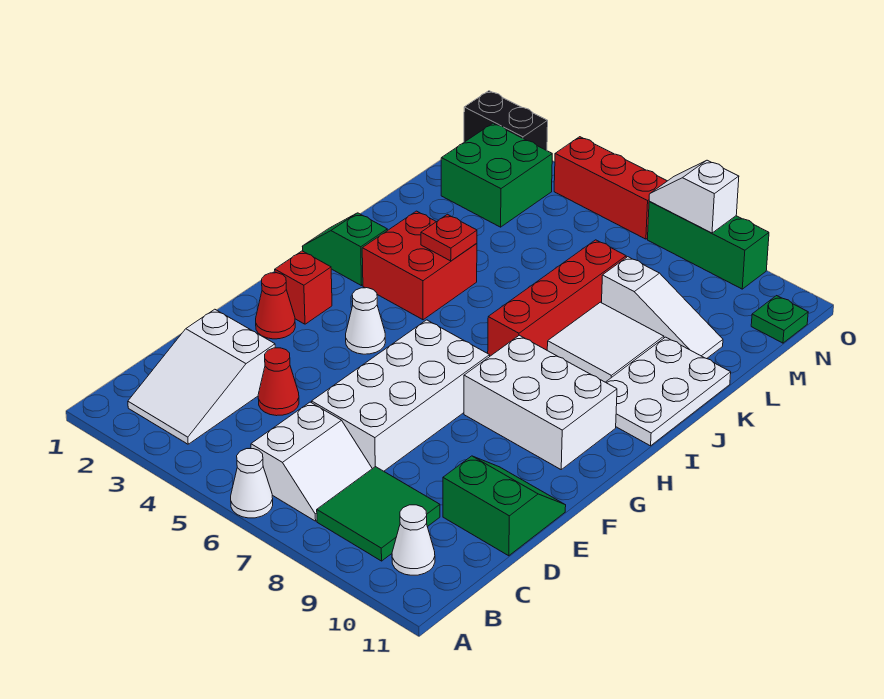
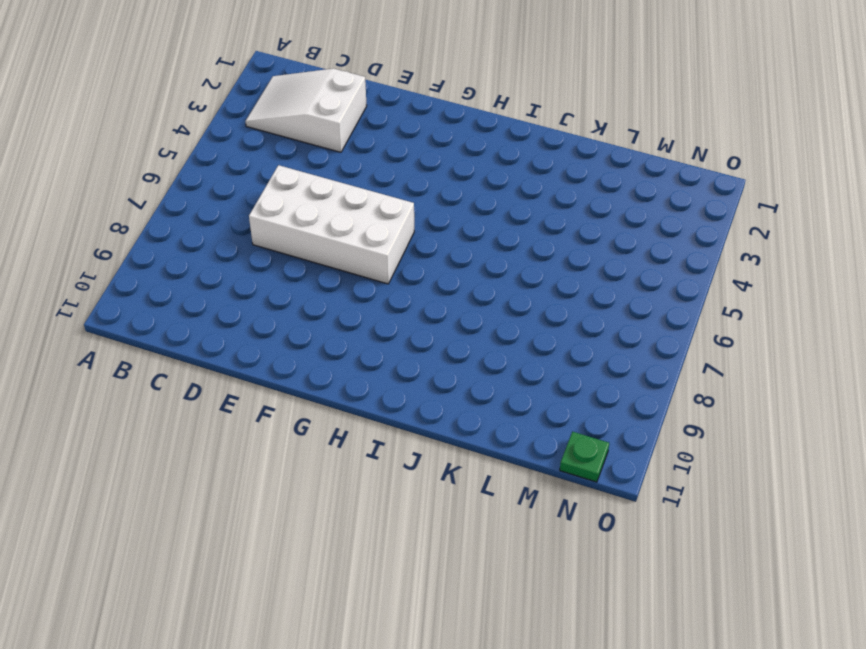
none -> white 1x1 cone [231,449,273,518]
none -> white 2x2 slope [251,402,372,521]
none -> green 2x2 tile [317,467,440,561]

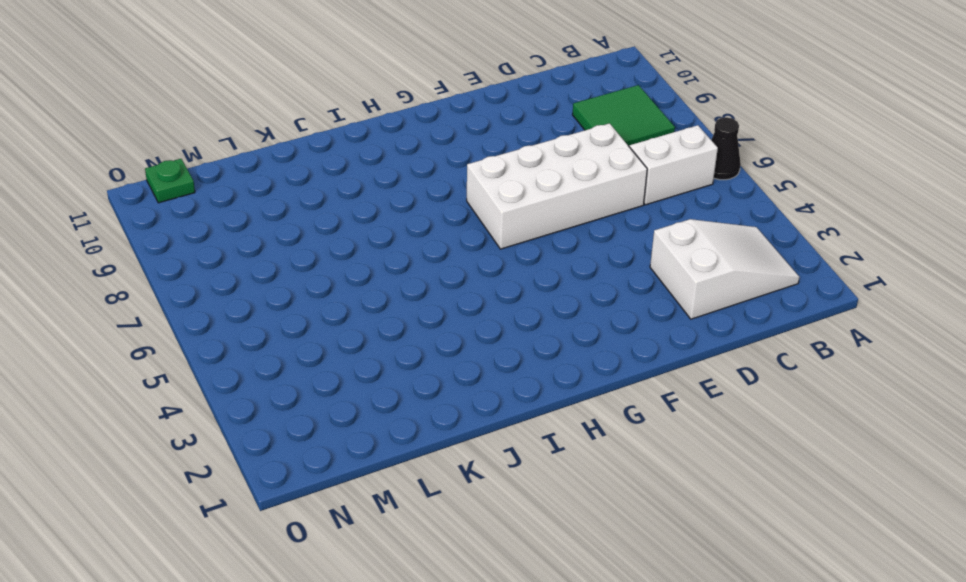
black 1x1 cone [712,117,741,180] -> white 1x1 cone [231,449,273,518]
none -> white 1x1 cone [392,505,435,575]
none -> red 1x1 cone [258,348,299,416]
none -> green 2x2 slope [443,456,566,556]

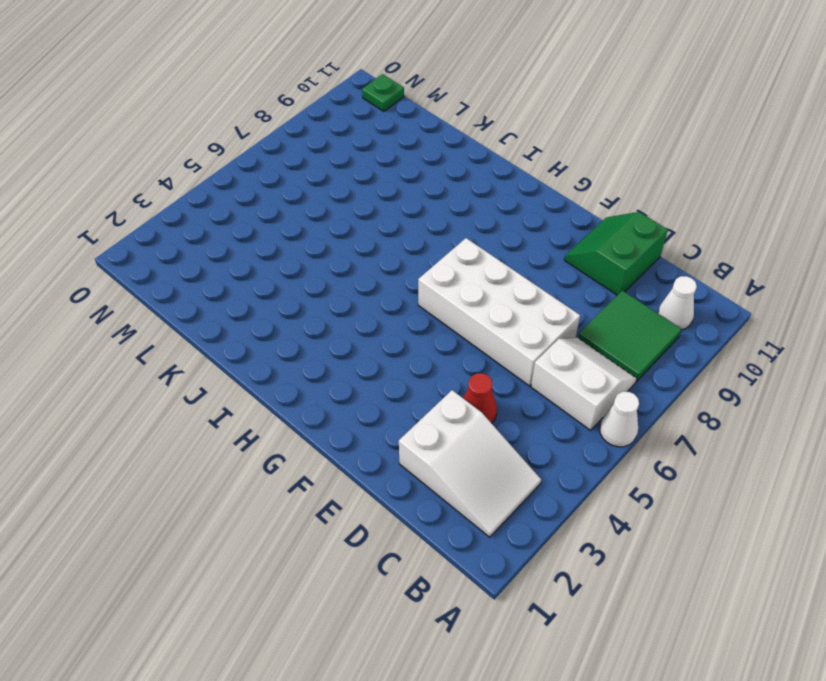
none -> red 1x1 cone [256,273,295,339]
none -> red 1x1 brick [275,251,332,324]
none -> white 1x1 cone [346,288,385,354]

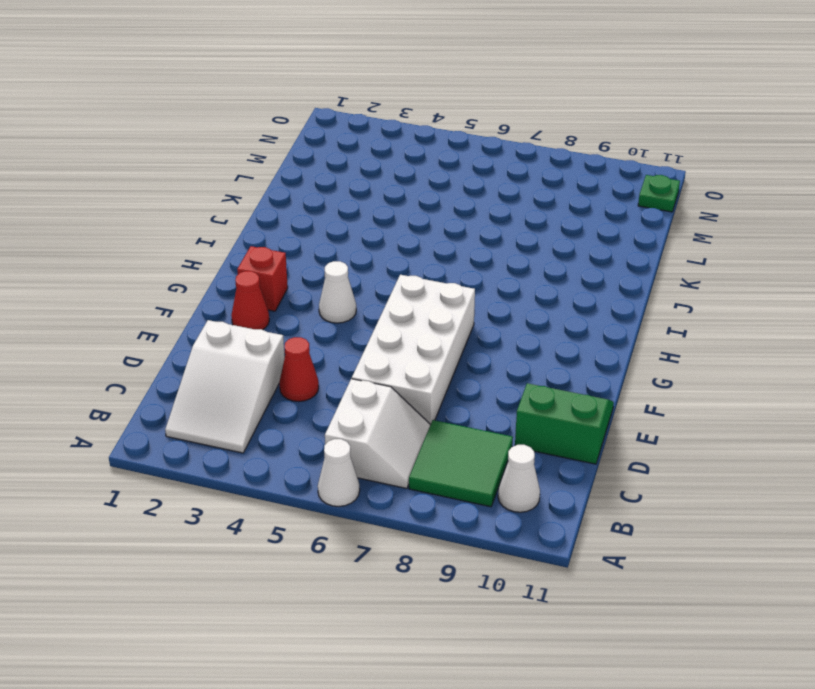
none -> white 2x3 brick [464,335,617,469]
none -> green 1x2 slope [302,213,387,286]
none -> red 2x2 brick [362,211,477,320]

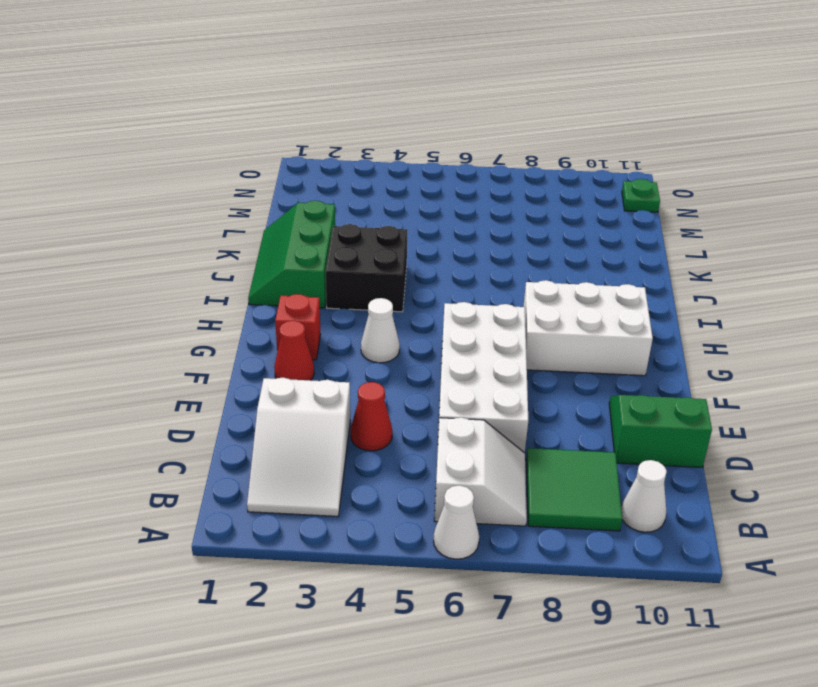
green 2x3 slope [248,201,335,308] -> green 1x2 slope [302,213,387,286]
black 2x2 brick [326,224,408,312] -> red 2x2 brick [362,211,477,320]
none -> red 1x4 brick [488,240,626,356]
none -> white 2x3 plate [606,337,731,446]
none -> white 2x2 tile [547,302,664,382]

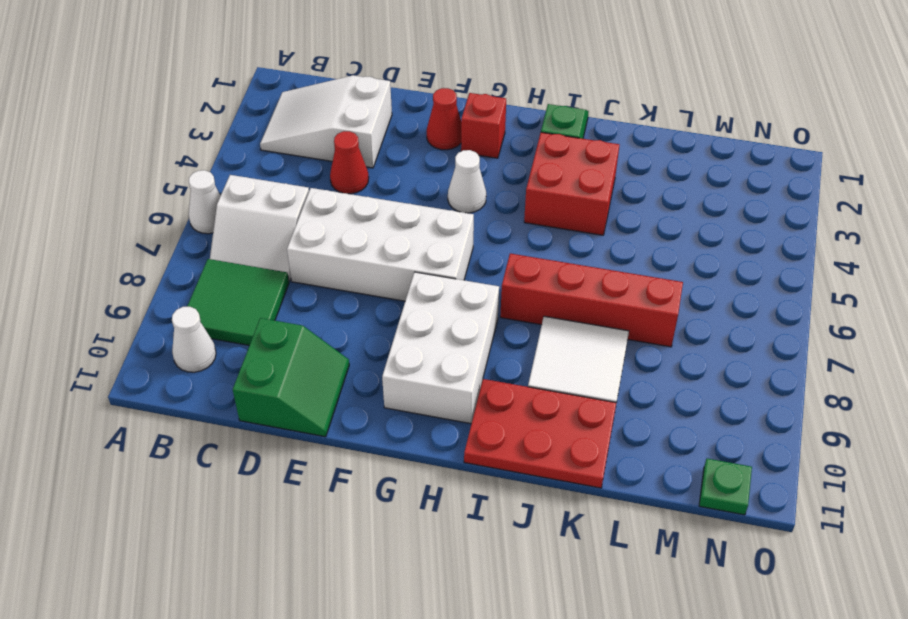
red 2x3 plate [464,379,616,488] -> white 2x3 plate [606,337,731,446]
none -> white 1x3 slope [602,257,723,359]
none -> green 2x2 brick [441,123,552,227]
none -> black 1x2 brick [464,91,548,151]

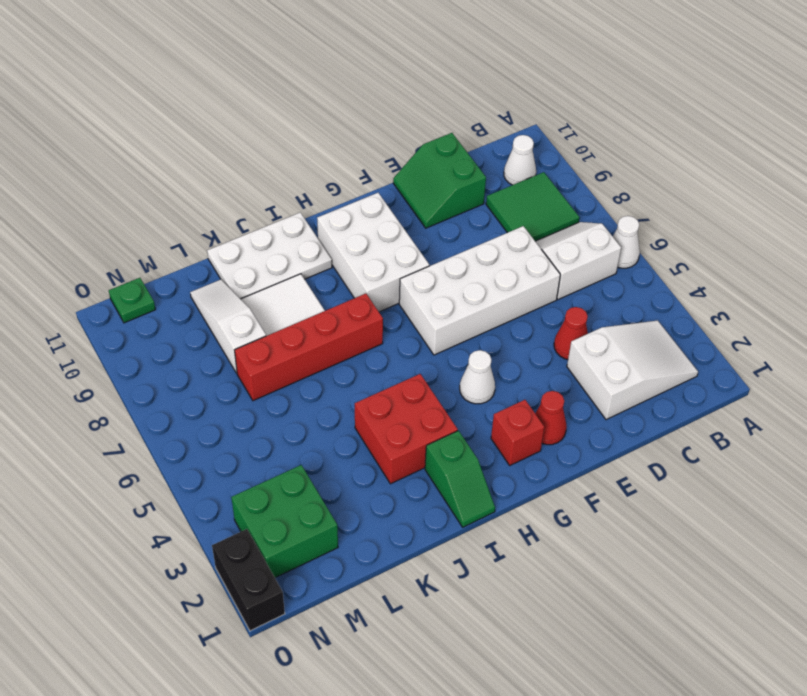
none -> red 1x3 brick [554,137,667,239]
none -> green 1x3 brick [648,201,769,289]
none -> red 1x1 plate [421,214,477,261]

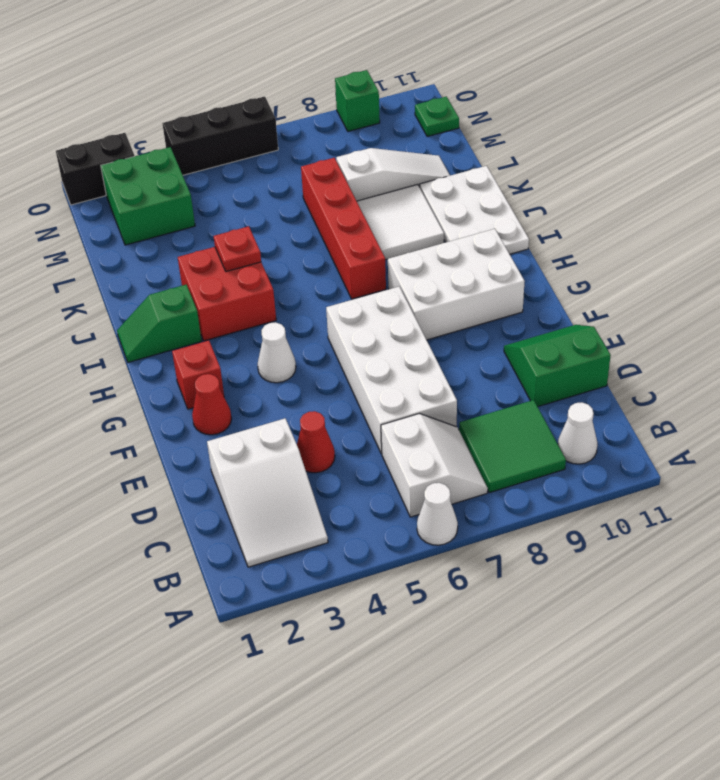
black 1x3 brick [162,97,278,175] -> red 1x3 brick [554,137,667,239]
green 1x1 brick [335,70,380,131] -> green 1x3 brick [648,201,769,289]
none -> white 1x2 slope [649,160,739,233]

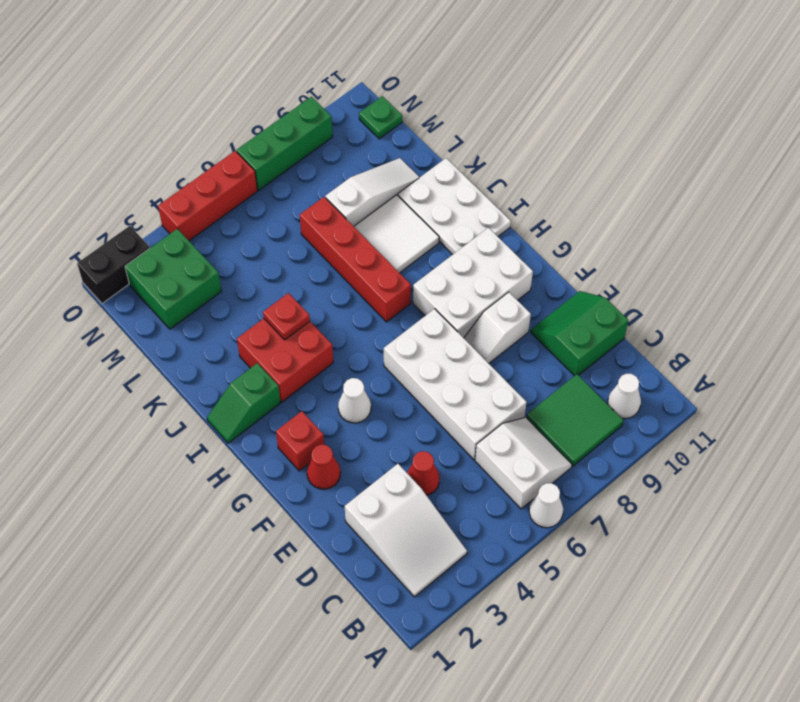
white 1x2 slope [464,292,531,363] -> white 1x2 slope moved to [649,160,739,233]

